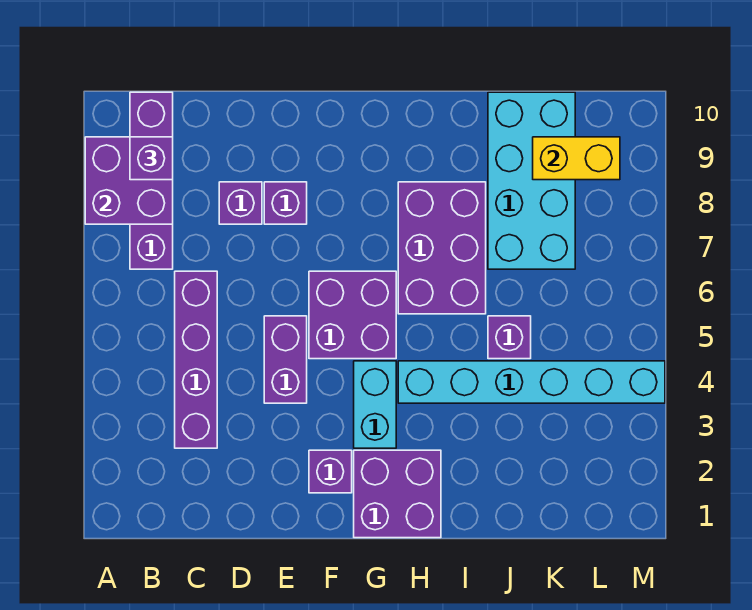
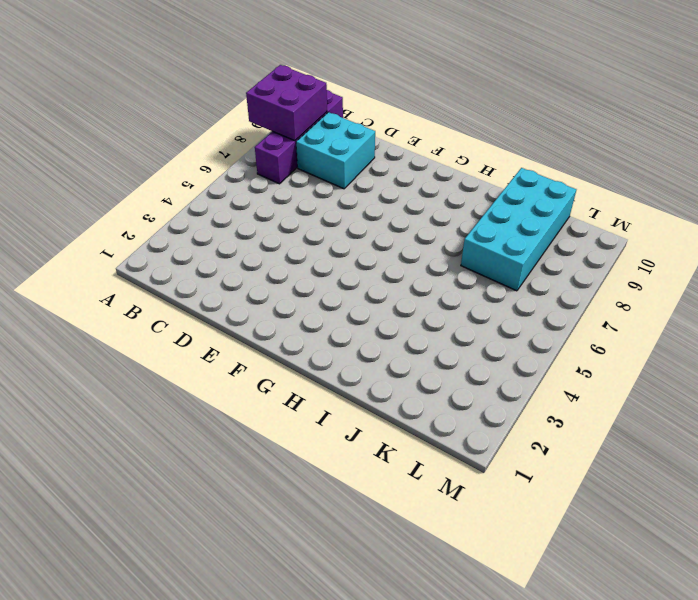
cyan 2x2 brick [296,112,375,189] -> purple 1x1 brick [219,182,262,224]
none -> purple 1x4 brick [175,271,217,448]
none -> purple 1x2 brick [264,316,307,403]
none -> purple 1x1 brick [264,182,307,224]

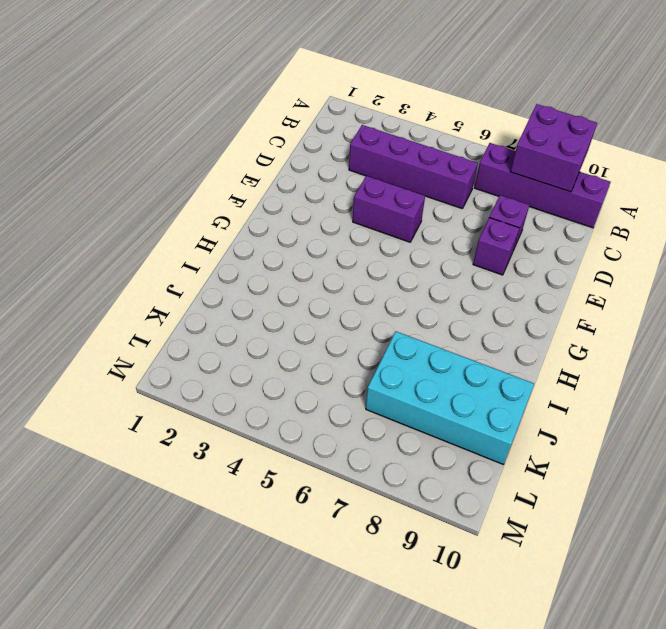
none -> purple 1x1 brick [309,450,352,493]
none -> purple 2x2 brick [309,271,396,359]
none -> purple 2x2 brick [354,450,441,538]

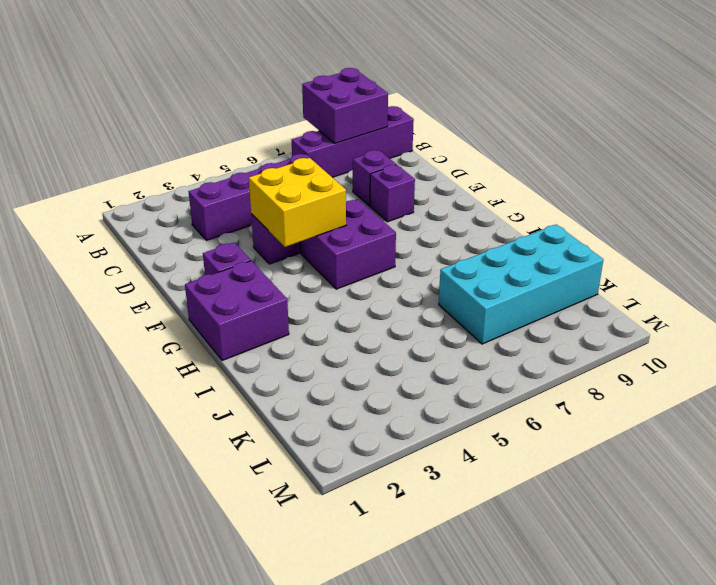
yellow 2x2 brick [249,158,346,247] -> none
none -> cyan 1x2 brick [354,361,396,448]
none -> cyan 1x6 brick [398,361,665,403]
none -> purple 2x3 brick [398,182,486,314]

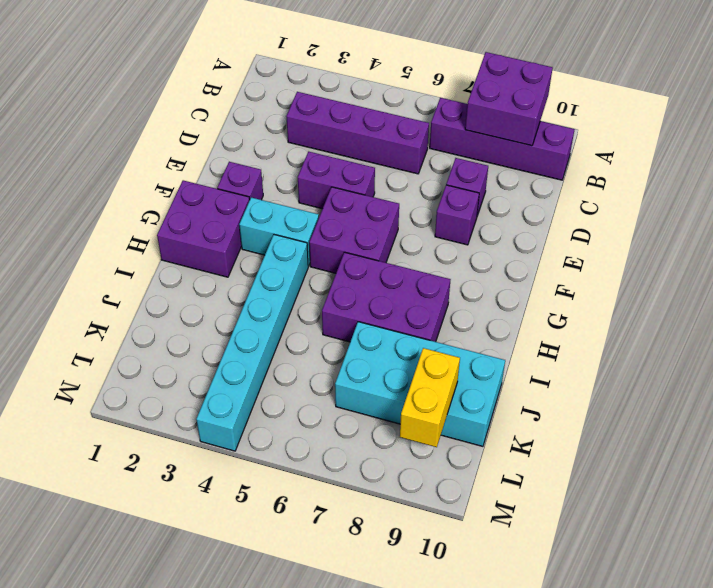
none -> purple 1x1 brick [488,316,531,359]
none -> purple 1x1 brick [130,137,173,180]

